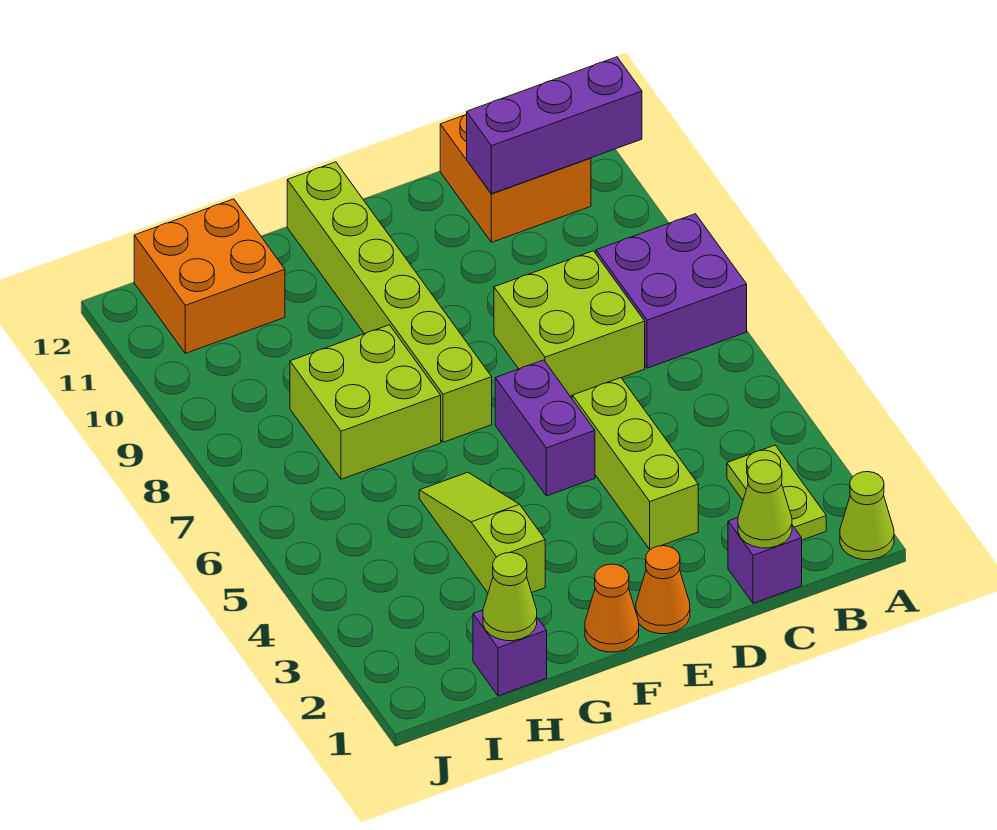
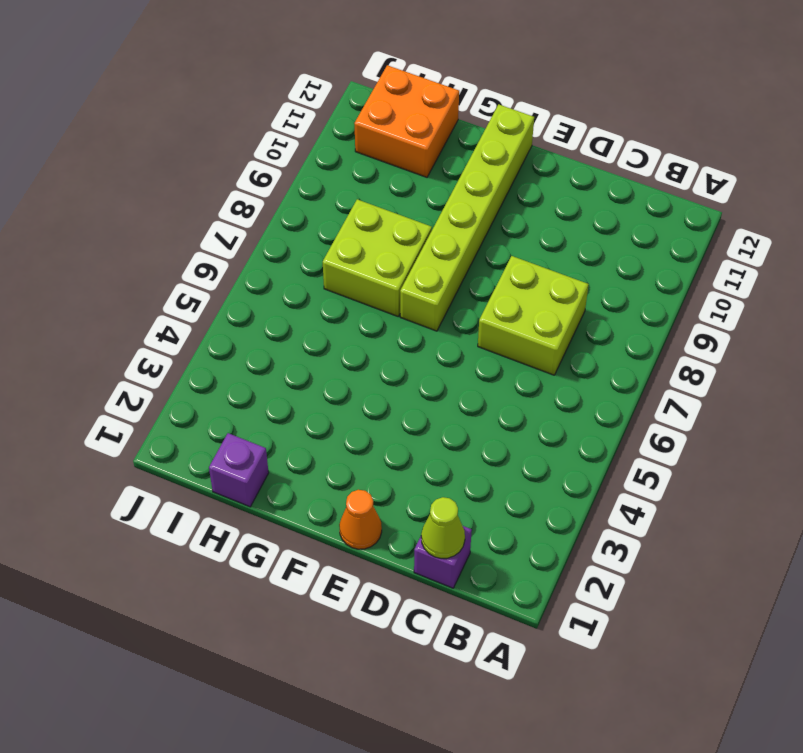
none -> lime 1x1 cone [840,472,894,560]
none -> purple 2x2 brick [596,214,747,368]
none -> lime 1x2 plate [727,445,826,540]

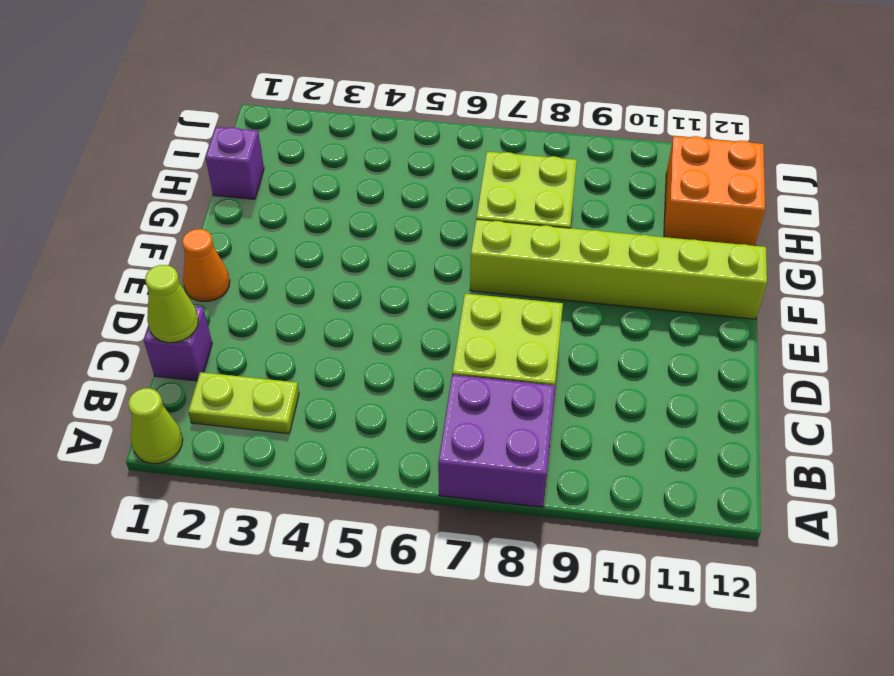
none -> orange 2x2 brick [440,114,591,242]
none -> lime 1x3 brick [572,378,698,550]
none -> purple 1x2 brick [495,360,595,496]

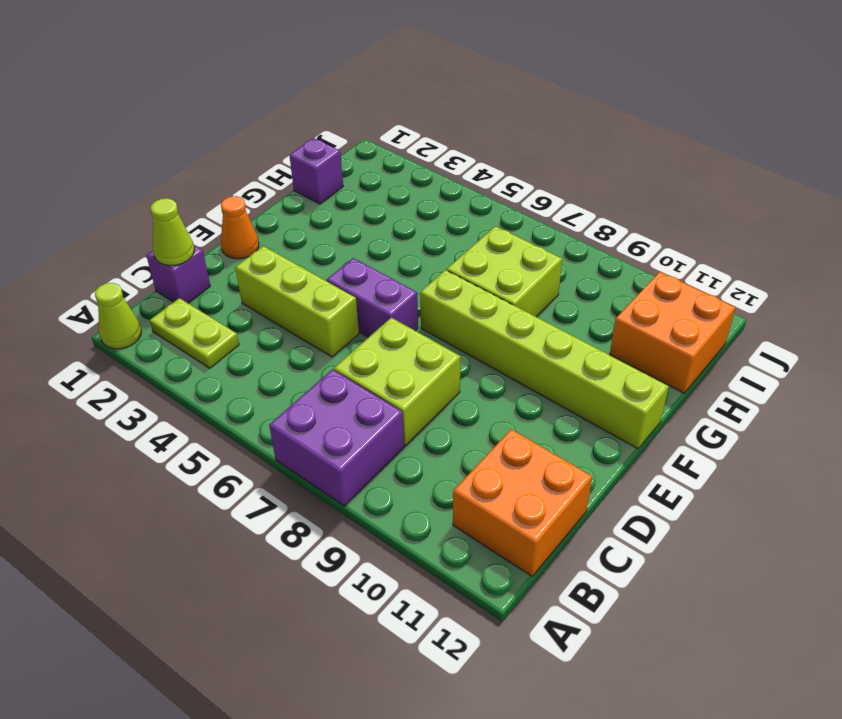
none -> orange 1x1 cone [585,564,639,652]
none -> lime 1x3 slope [419,472,545,593]
none -> purple 1x3 brick [467,57,642,194]

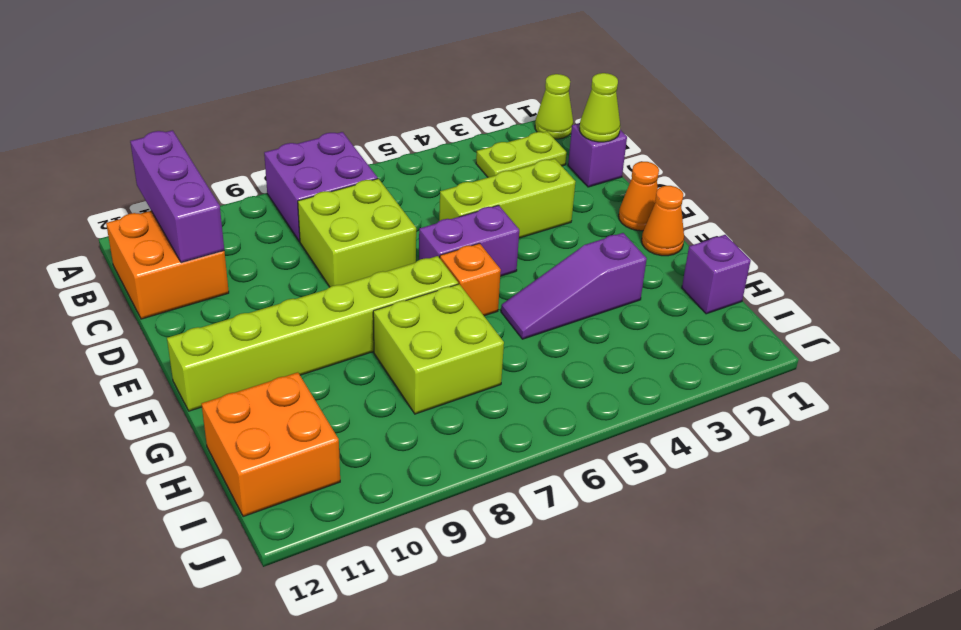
orange 1x1 brick [440,243,501,316] -> none
purple 1x3 slope [501,233,647,339] -> lime 1x3 slope [419,472,545,593]
none -> lime 1x1 cone [483,553,537,641]

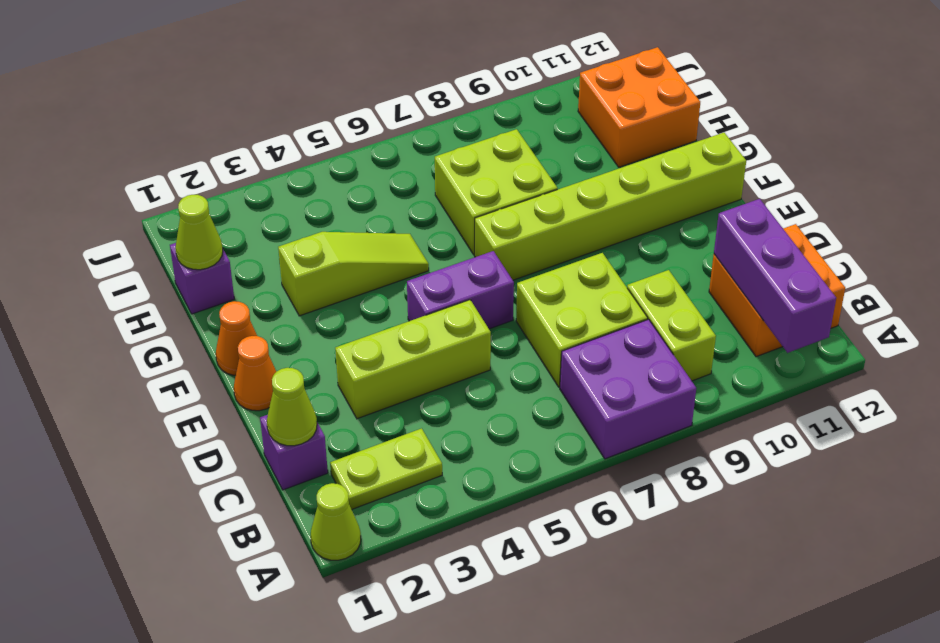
lime 1x2 brick [627,270,716,381] -> none

